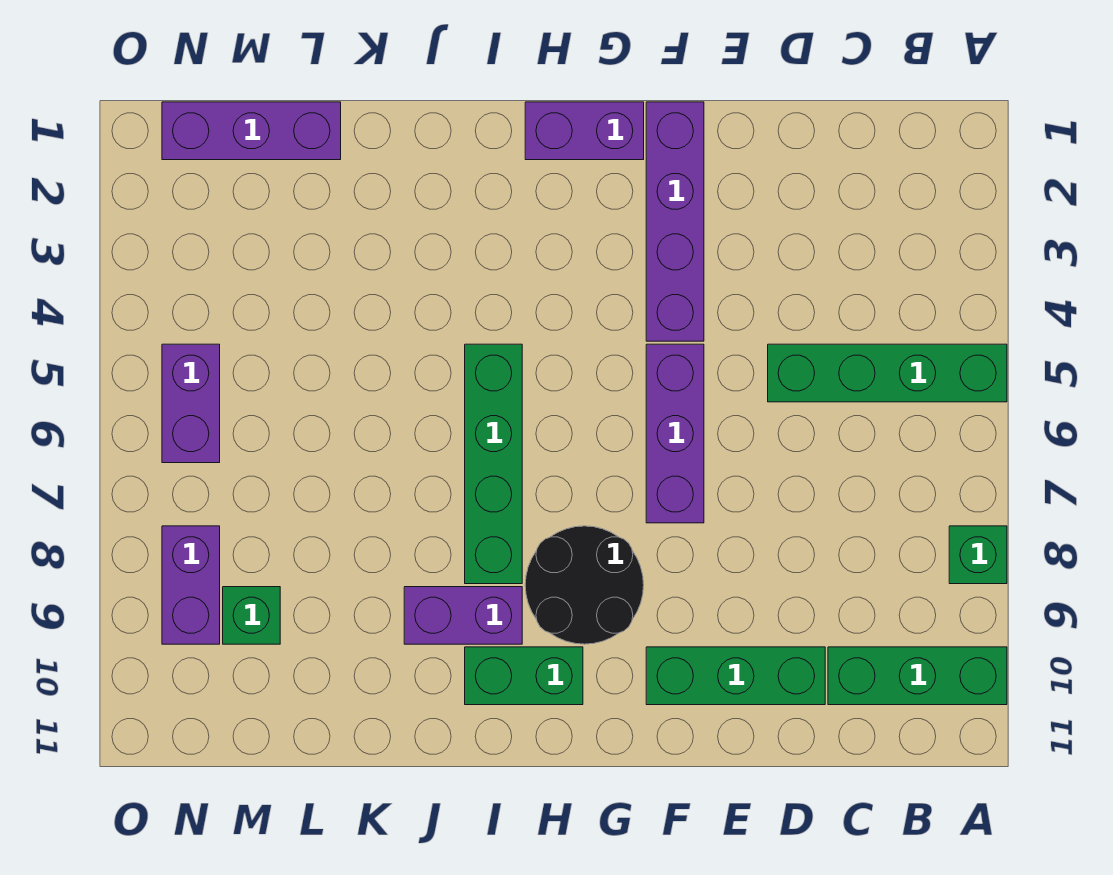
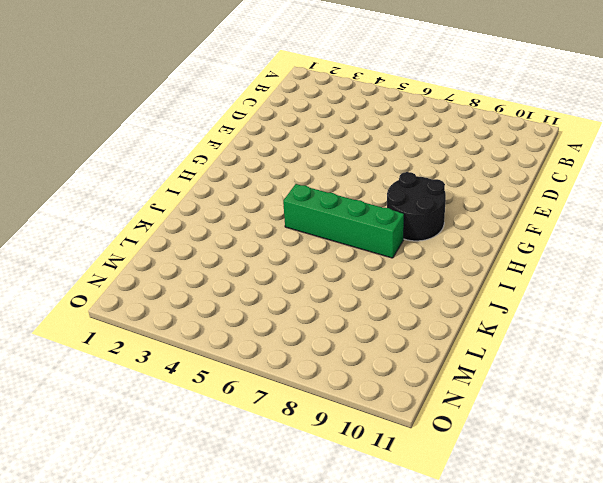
none -> green 1x4 brick [768,344,1007,402]
none -> green 1x1 brick [949,526,1007,584]
none -> green 1x3 brick [828,647,1007,705]

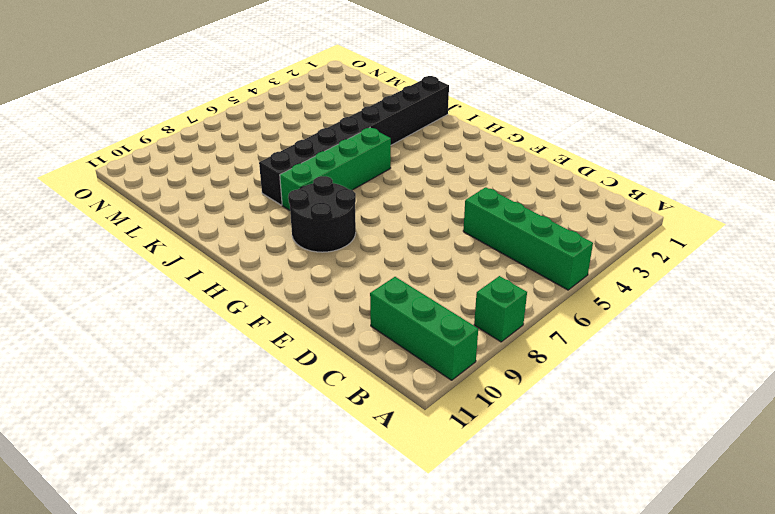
black 1x8 brick [259,76,449,205] -> none
none -> green 1x3 brick [646,647,825,705]
none -> purple 1x4 brick [646,102,704,341]
none -> purple 1x3 brick [646,344,704,523]

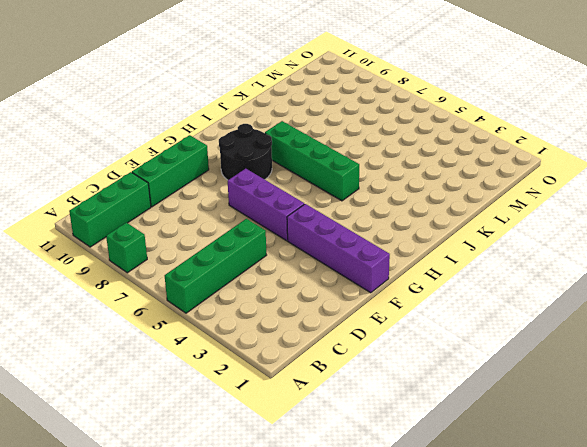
none -> purple 1x2 brick [525,102,644,160]
none -> green 1x2 brick [465,647,583,705]
none -> purple 1x2 brick [404,587,522,644]

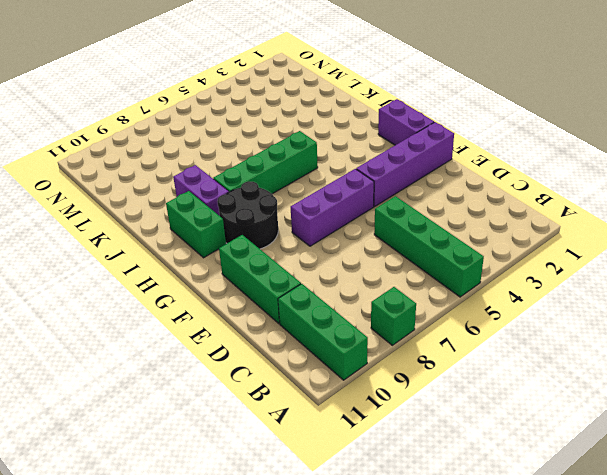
none -> purple 1x3 brick [162,102,341,160]
none -> green 1x1 brick [223,587,280,644]
none -> purple 1x2 brick [162,344,220,463]

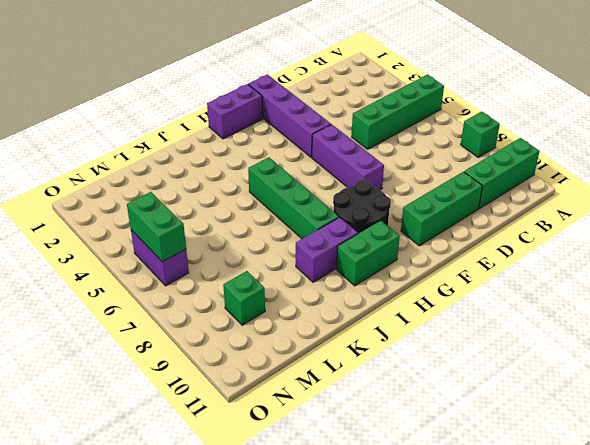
green 1x2 brick [127,192,186,262] -> none
none -> purple 1x3 brick [162,102,341,160]
none -> purple 1x2 brick [162,526,220,644]

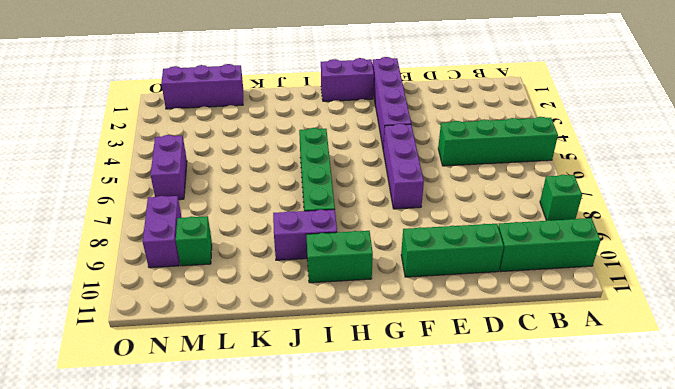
none -> black 2x2 round brick [525,526,644,644]

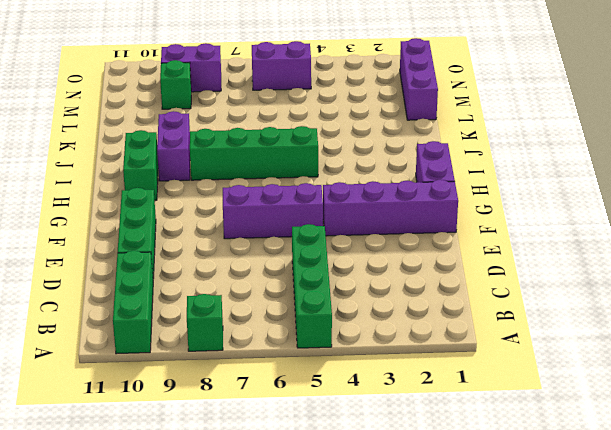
none -> black 2x2 round brick [525,526,644,644]

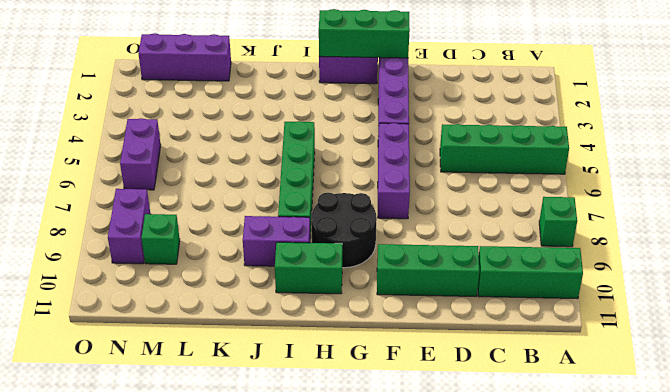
green 1x3 brick [319,9,410,58] -> none

